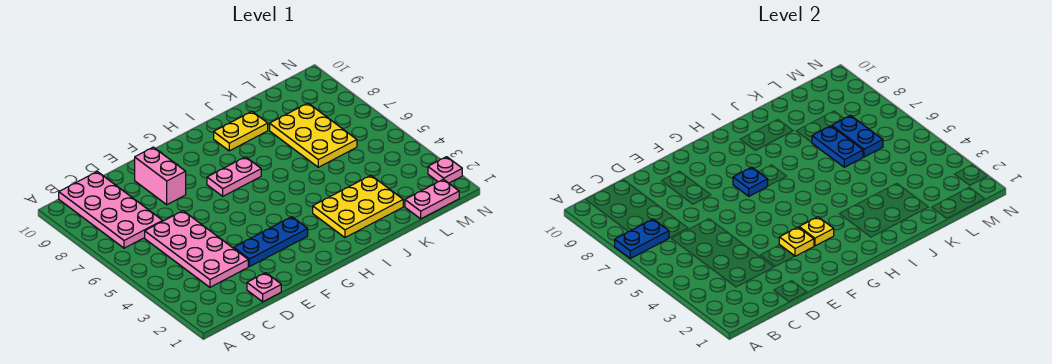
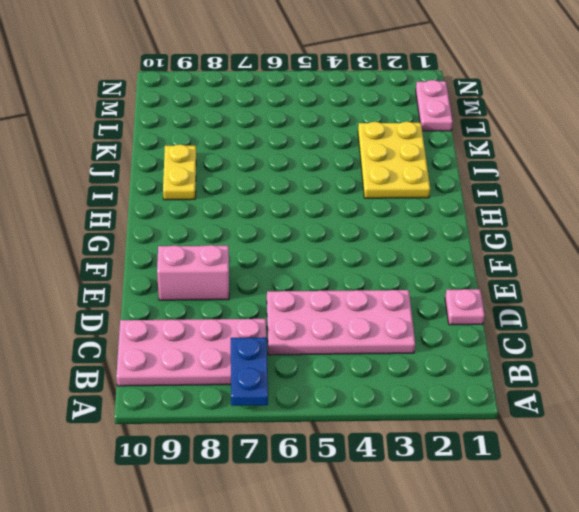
none -> blue 1x3 plate [234,217,308,267]
none -> pink 1x2 plate [207,157,261,196]
none -> yellow 2x3 plate [270,103,357,167]

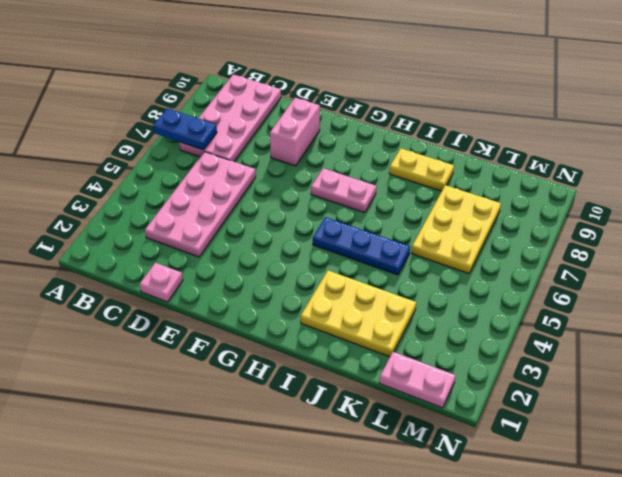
blue 1x3 plate [313,217,410,275] -> blue 1x3 plate moved to [234,217,308,267]
none -> pink 1x1 plate [428,157,462,183]
none -> yellow 1x1 plate [779,227,814,256]
none -> yellow 1x1 plate [799,217,834,246]

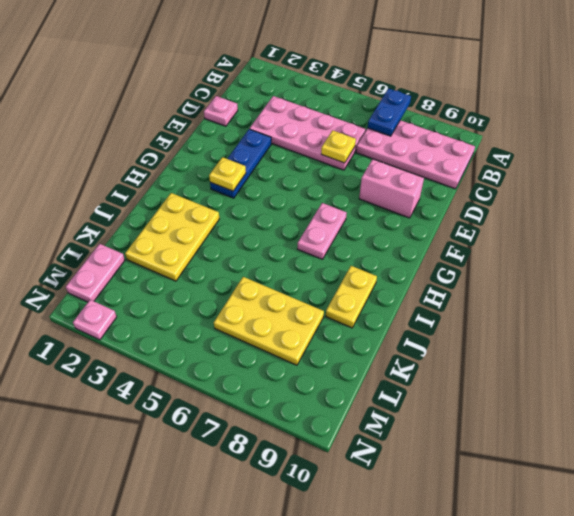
yellow 1x1 plate [321,130,356,163] -> yellow 1x1 plate moved to [779,227,814,256]
none -> blue 1x1 plate [733,167,768,196]
none -> blue 1x2 plate [812,126,863,167]
none -> blue 1x2 plate [832,116,883,157]

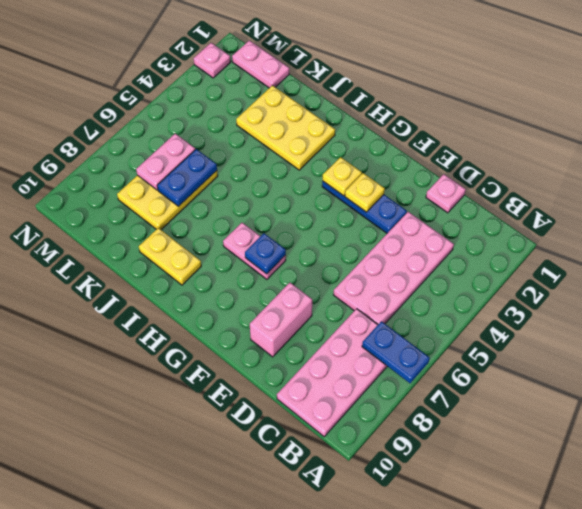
pink 1x2 plate [136,134,195,190] -> blue 1x2 plate [832,116,883,157]

